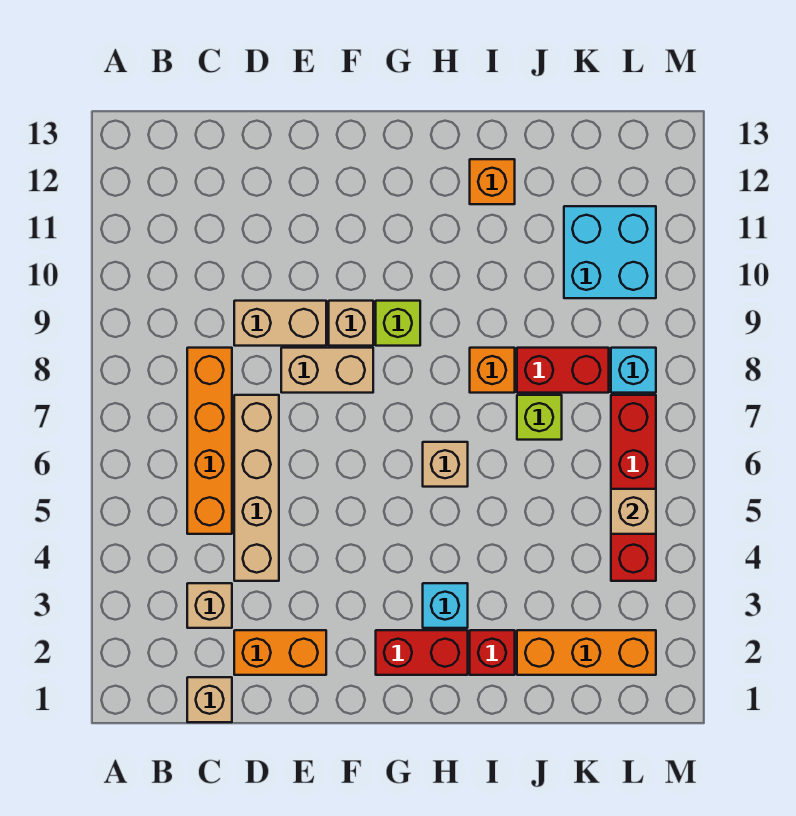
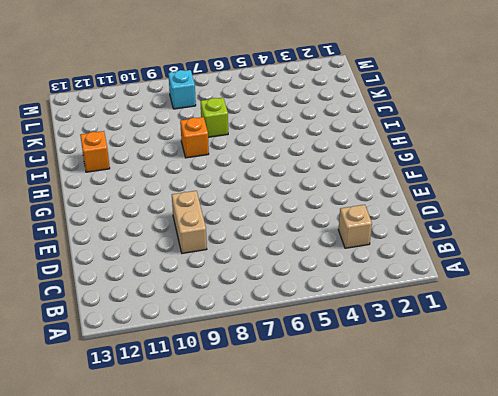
none -> tan 1x1 brick [187,677,232,722]
none -> orange 1x4 brick [187,348,232,534]
none -> orange 1x2 brick [234,630,326,675]

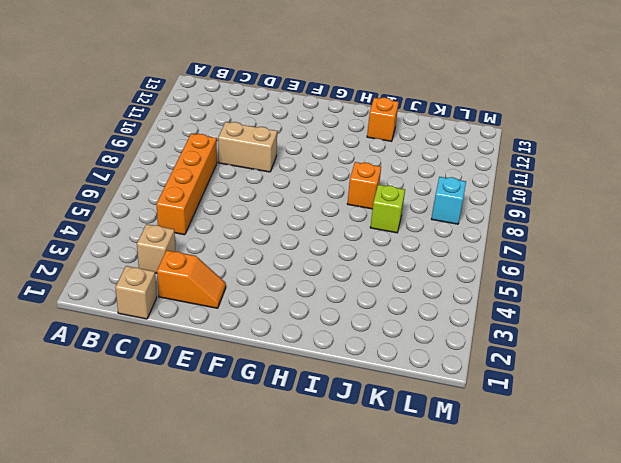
orange 1x2 slope [157,250,226,308] -> orange 1x2 brick [234,630,326,675]
none -> tan 1x4 brick [234,395,279,581]
none -> tan 1x2 brick [281,348,373,393]
none -> tan 1x1 brick [329,301,373,346]

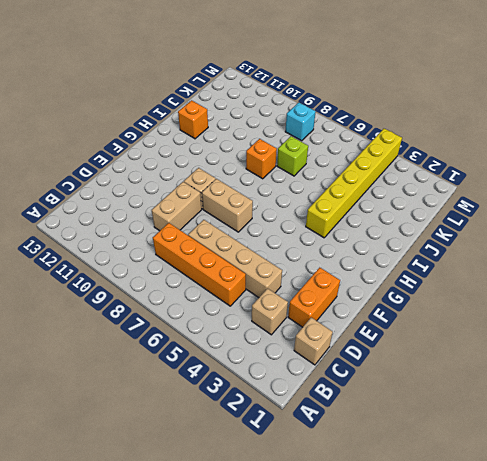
tan 1x2 brick [202,179,253,232] -> tan 1x2 brick turned to [281,348,373,393]
yellow 1x6 brick [306,129,402,238] -> red 1x4 brick [611,395,656,581]
none -> red 1x2 brick [376,630,468,675]
none -> lime 1x1 brick [376,301,420,346]
none -> cyan 1x1 brick [423,583,468,628]

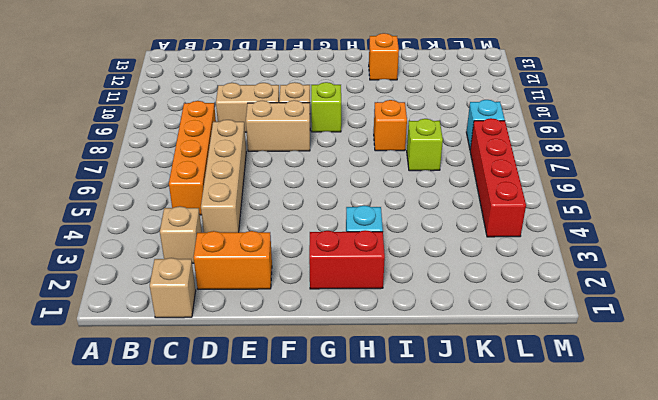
none -> tan 1x1 brick [423,442,468,487]
none -> red 1x1 brick [470,630,515,675]
none -> orange 1x3 brick [517,630,656,675]

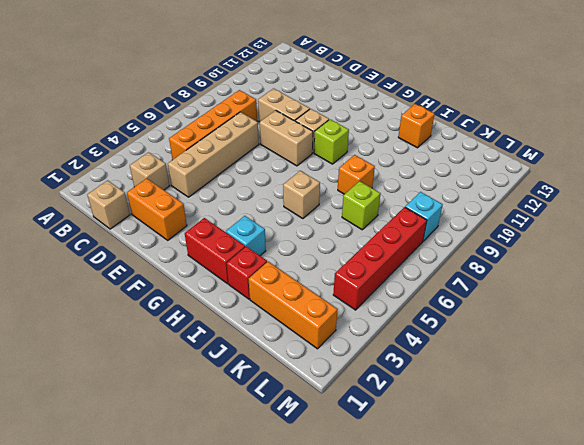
none -> red 1x2 brick [517,348,609,393]
none -> cyan 2x2 brick [564,206,656,298]
none -> tan 1x1 brick [611,489,656,534]

